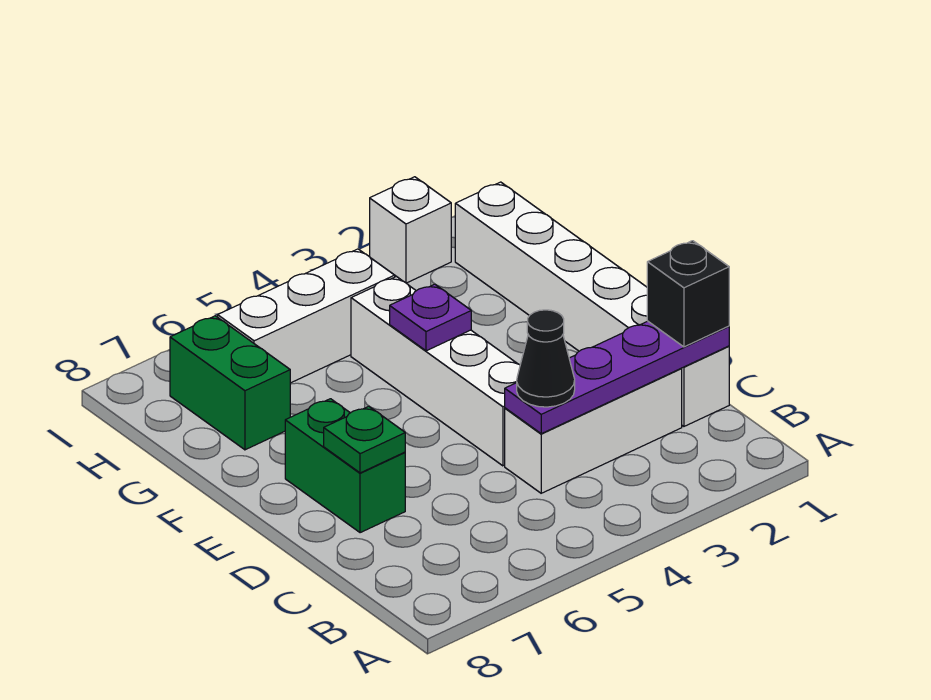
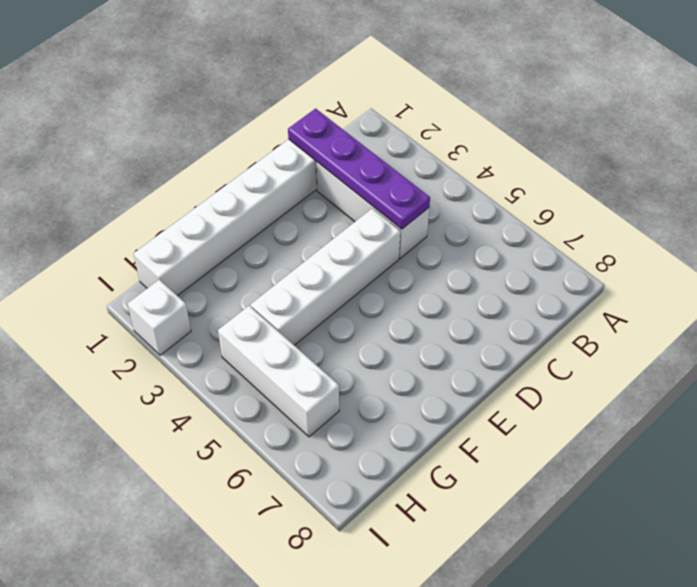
none -> green 1x2 brick [285,399,405,533]
none -> green 1x2 brick [170,316,290,450]
none -> green 1x1 plate [324,406,405,473]

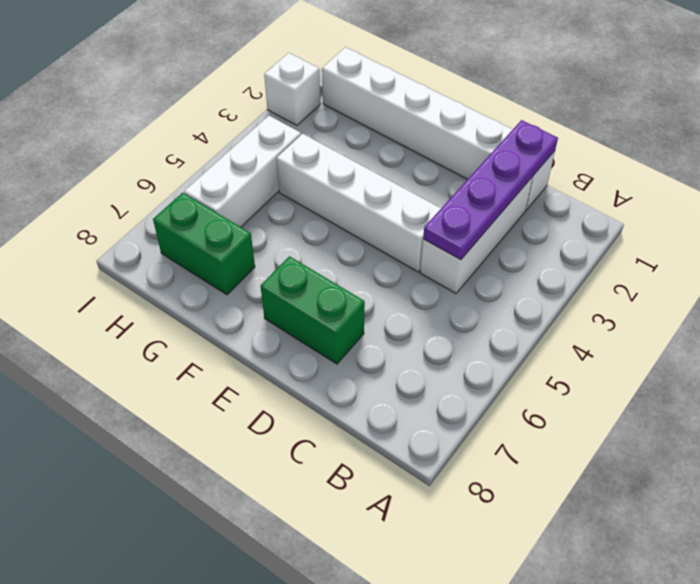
none -> green 1x1 plate [324,406,405,473]
none -> purple 1x1 plate [390,284,471,351]
none -> black 1x1 brick [647,241,729,347]

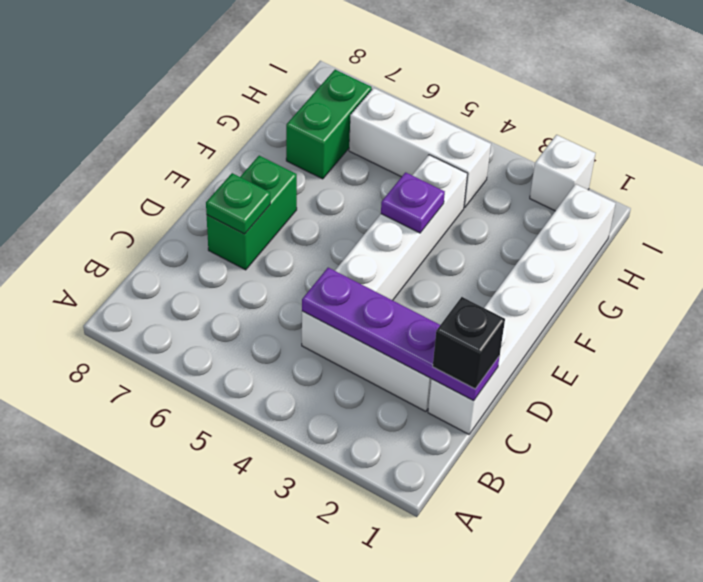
none -> black 1x1 cone [517,310,575,407]

